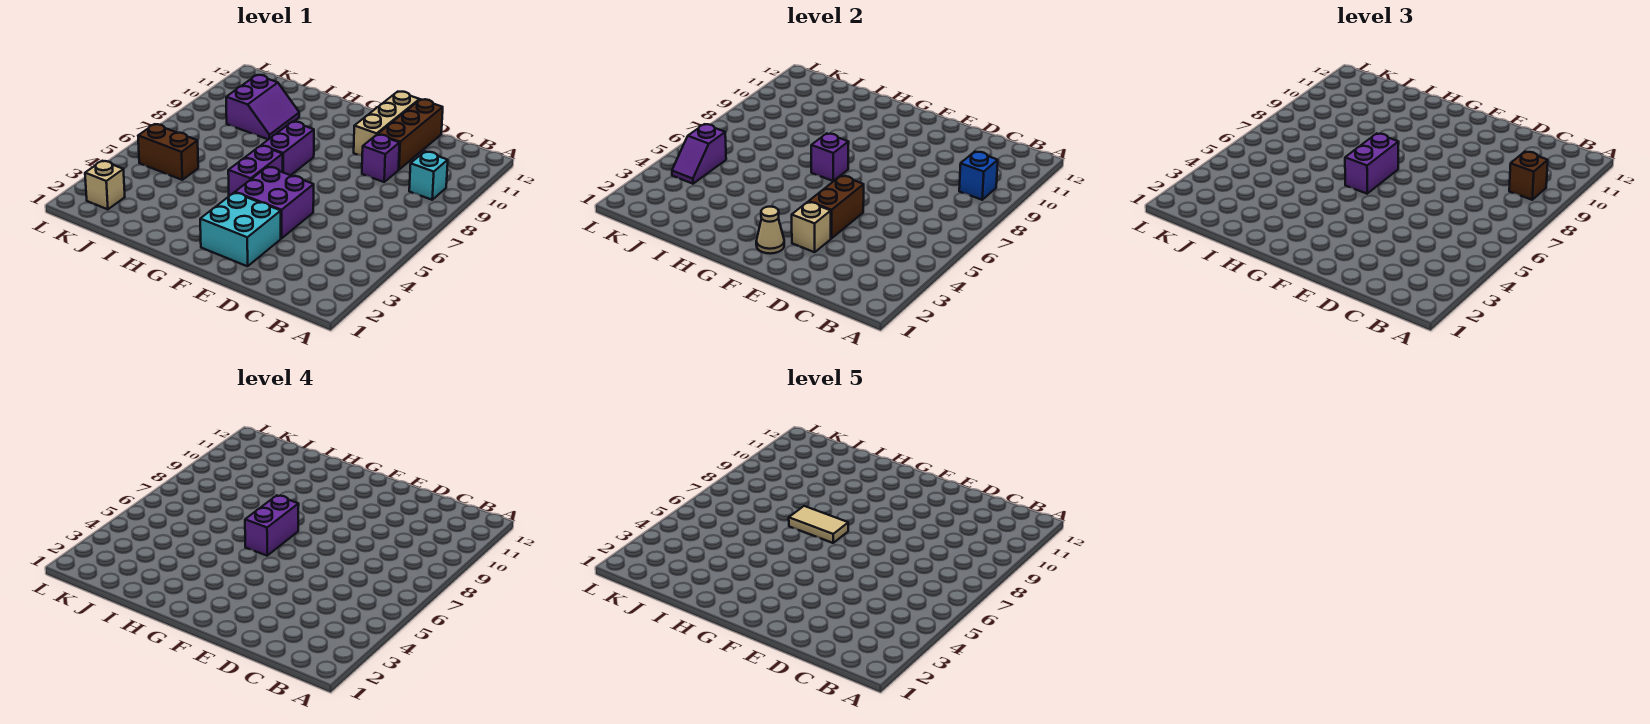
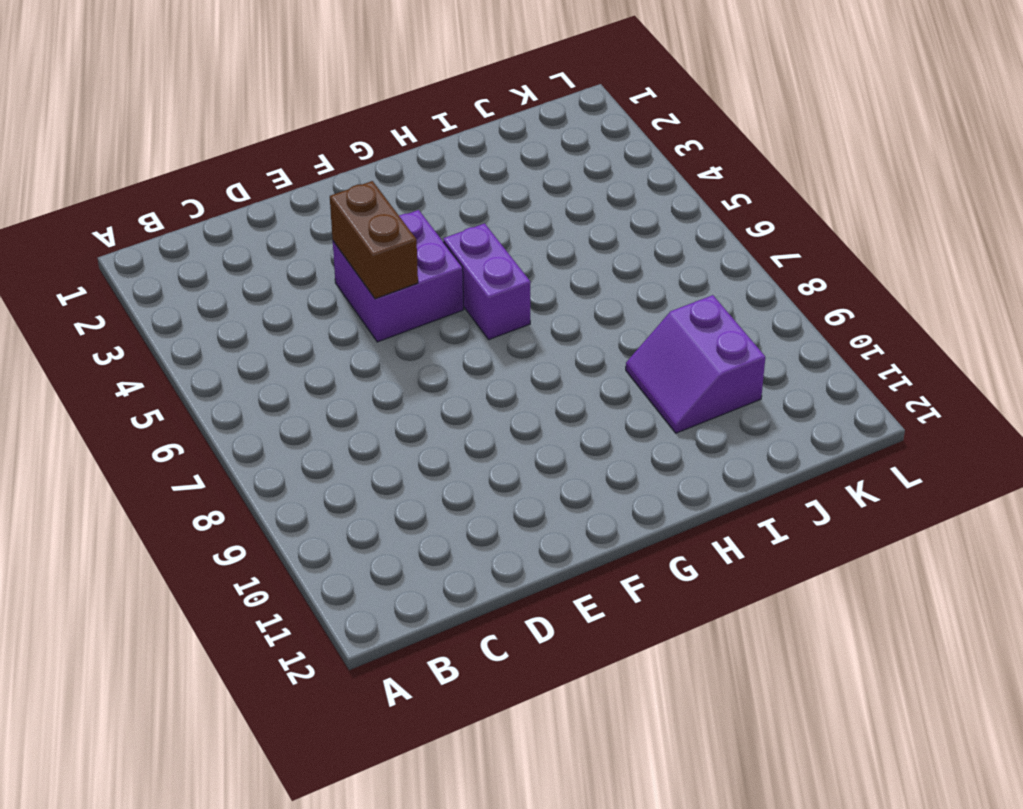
none -> cyan 1x1 brick [409,152,448,200]
none -> purple 1x1 brick [362,134,400,182]
none -> brown 1x3 brick [378,99,443,170]

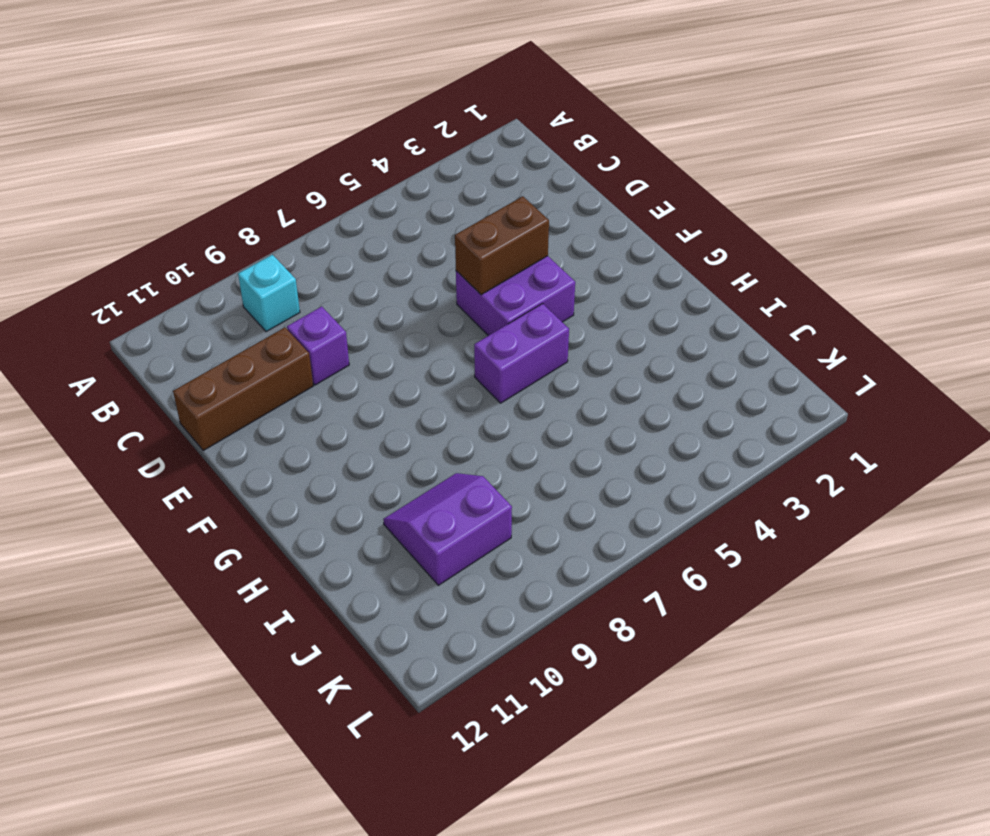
none -> cyan 2x2 brick [200,193,281,266]
none -> tan 1x3 brick [354,92,420,155]
none -> purple 1x2 brick [261,122,314,175]

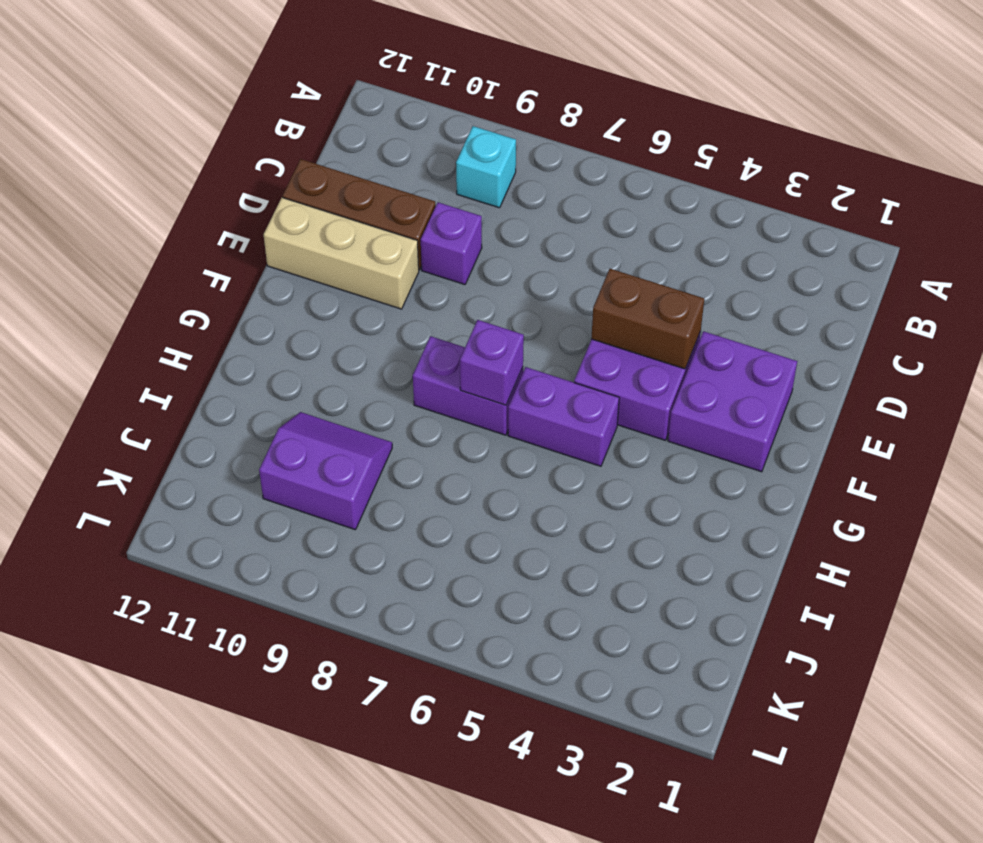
purple 2x2 brick [668,331,797,472] -> cyan 2x2 brick [200,193,281,266]
none -> brown 1x2 brick [138,124,198,180]
none -> tan 1x1 brick [85,161,125,209]
none -> blue 1x1 brick [959,152,998,200]

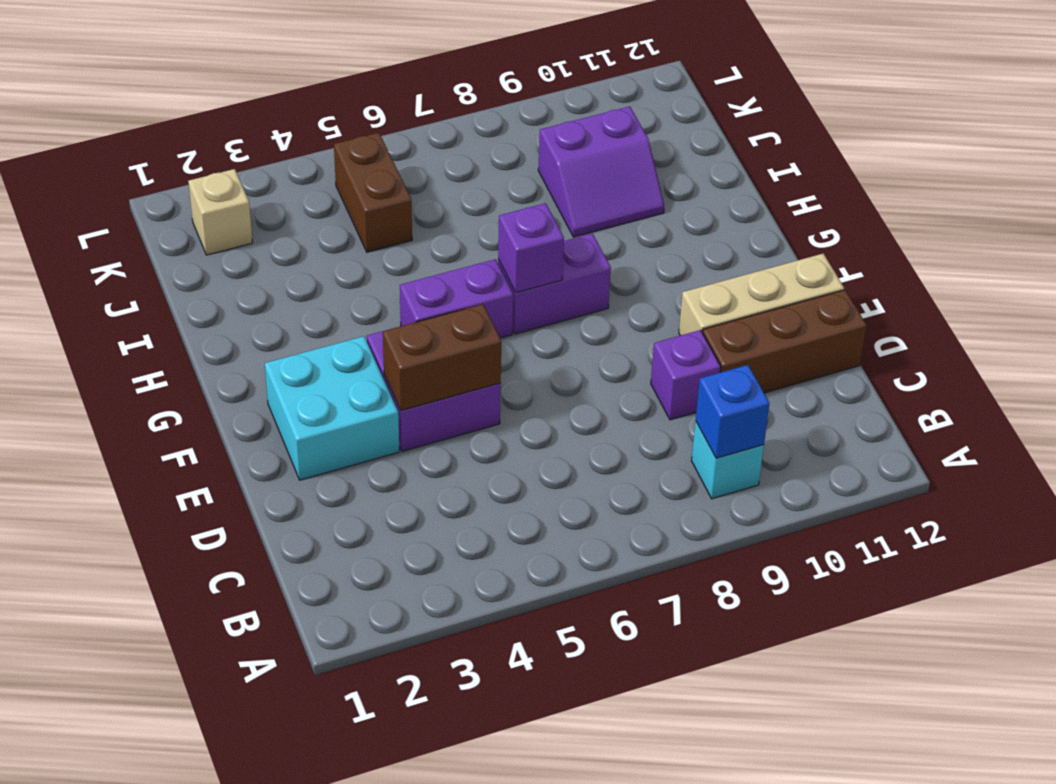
none -> tan 1x1 brick [792,202,831,252]
none -> tan 1x1 cone [756,207,784,254]
none -> purple 1x2 slope [672,124,726,184]

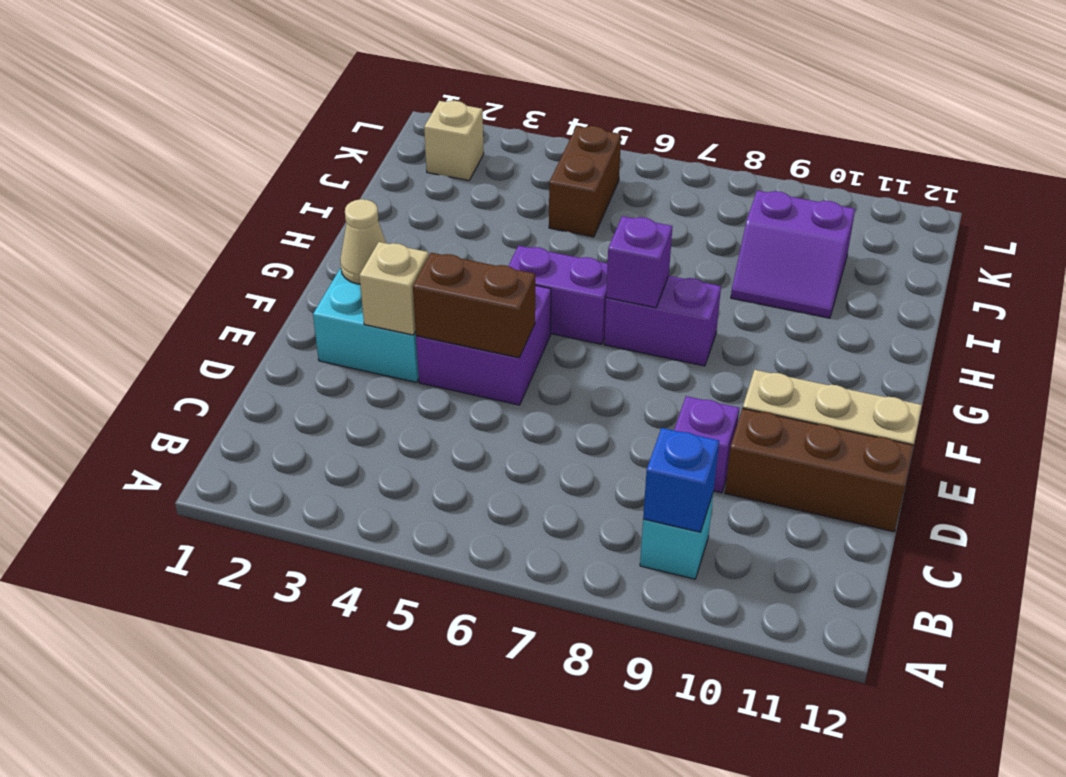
none -> purple 1x2 slope [672,124,726,184]
none -> brown 1x1 brick [1509,152,1548,200]
none -> purple 1x2 brick [1345,133,1399,194]

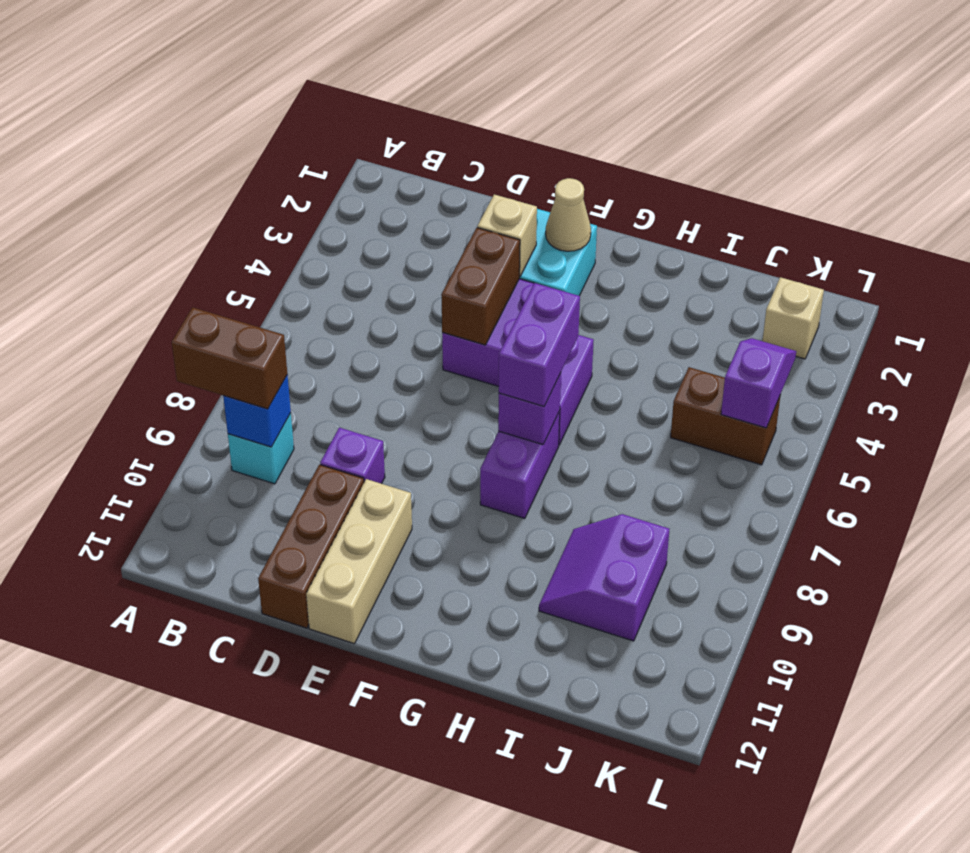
brown 1x2 brick [172,307,287,409] -> brown 1x1 brick [1509,152,1548,200]
none -> purple 1x2 brick [245,495,299,556]
none -> tan 1x2 tile [789,506,848,543]

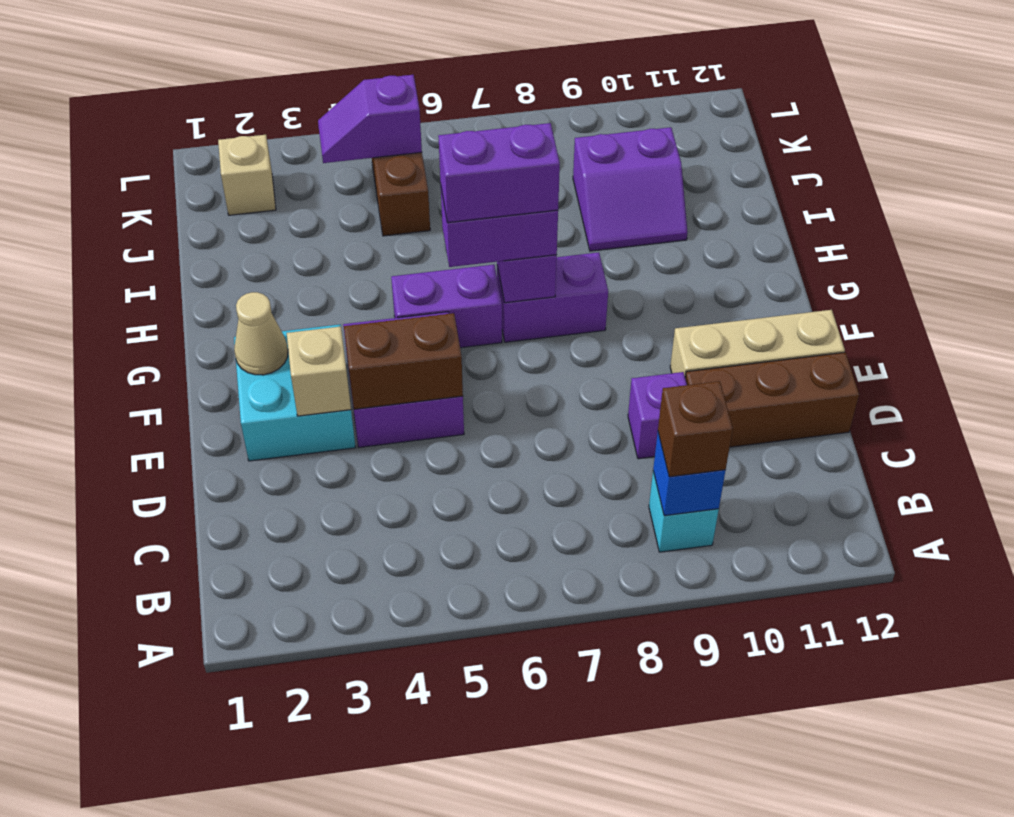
none -> tan 1x2 tile [789,506,848,543]

